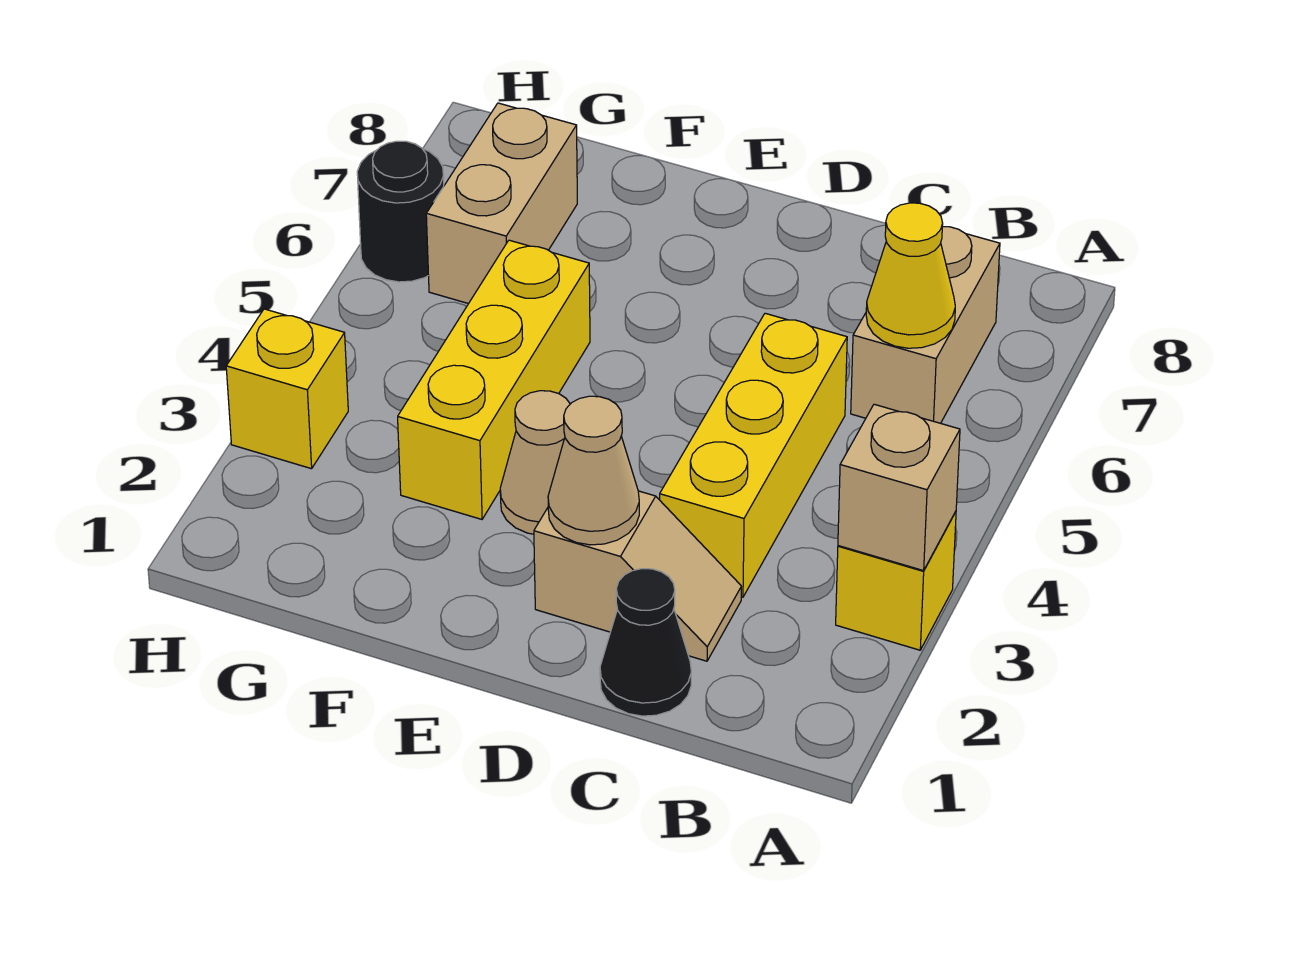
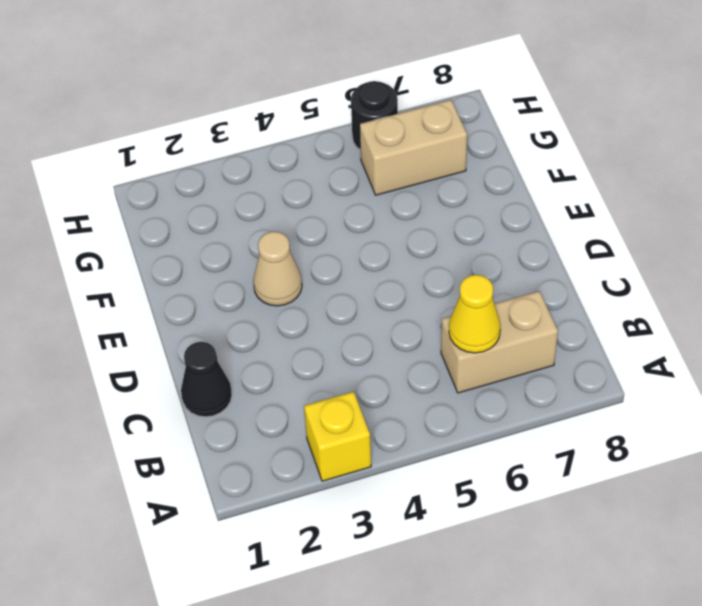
none -> tan 1x2 slope [534,491,741,661]
none -> yellow 1x3 brick [660,313,847,597]
none -> yellow 1x3 brick [398,240,590,519]

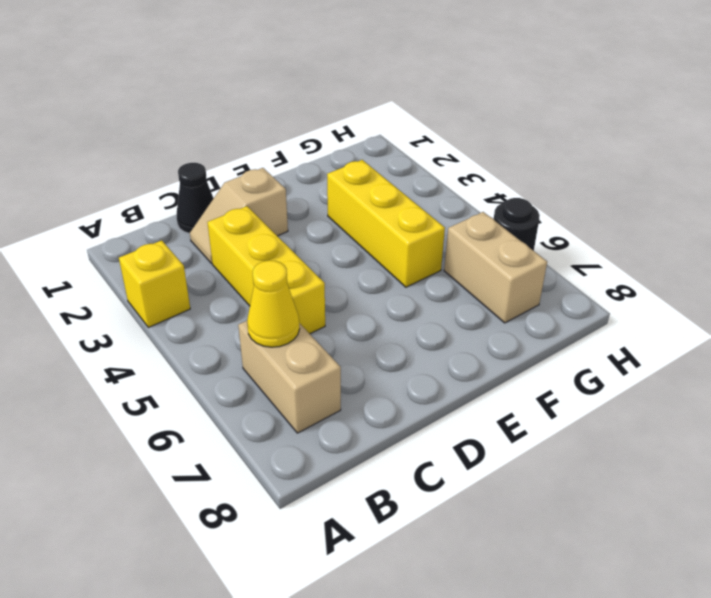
none -> tan 1x1 cone [500,391,570,534]
none -> yellow 1x1 brick [226,309,348,469]
none -> tan 1x1 brick [838,404,960,571]

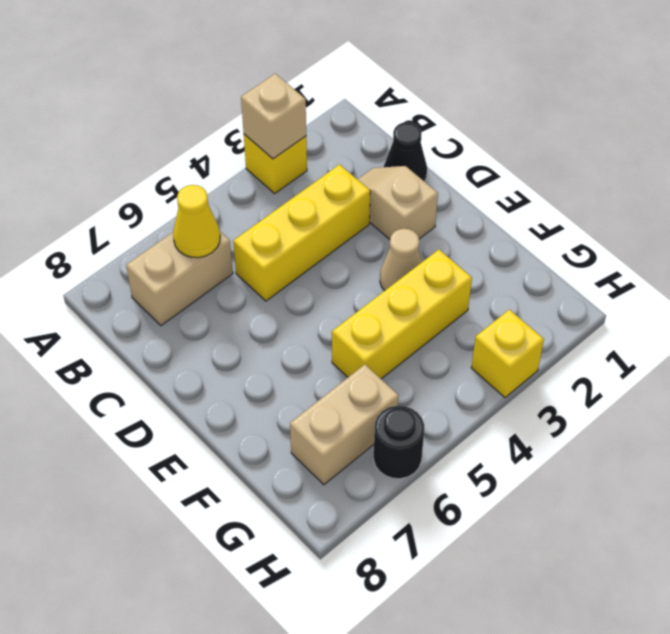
none -> tan 1x1 cone [548,396,639,545]

